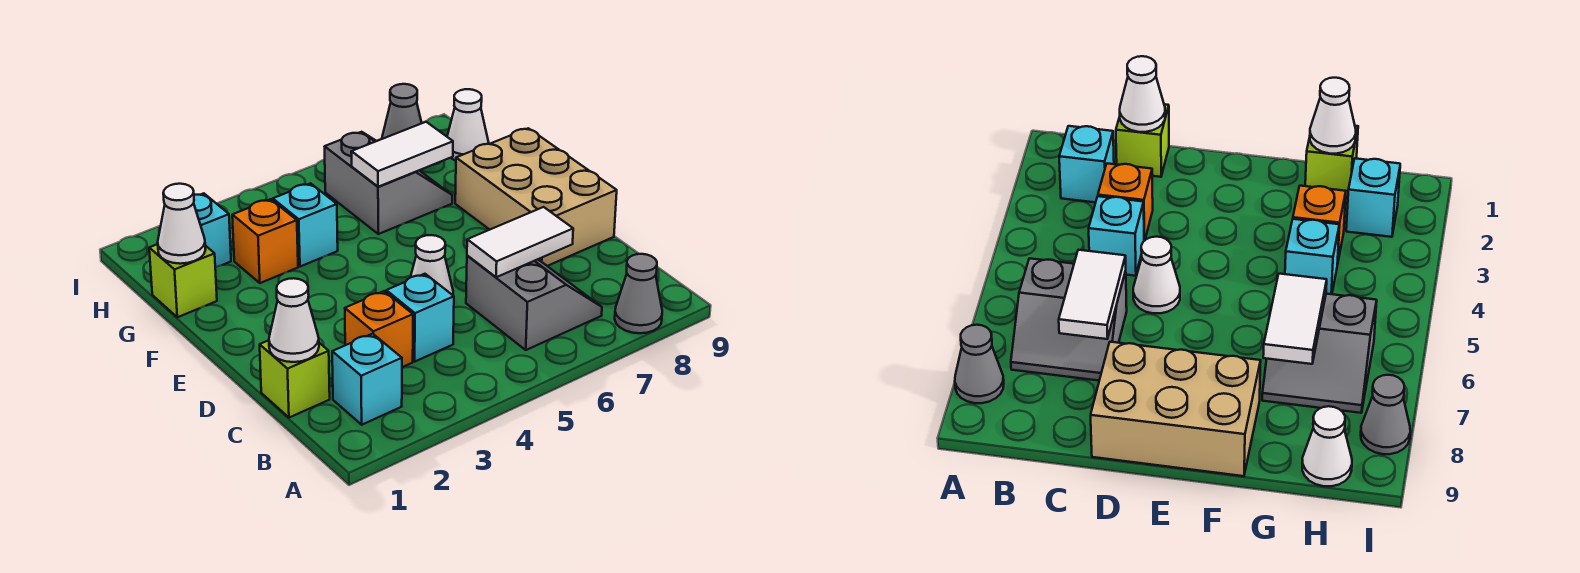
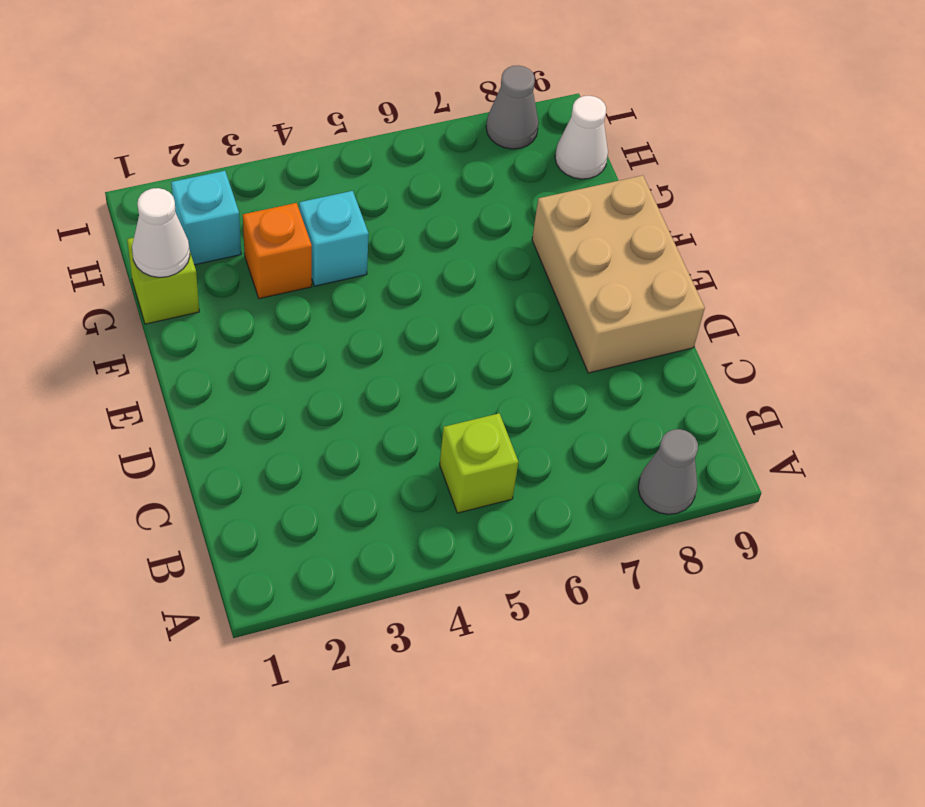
lime 1x1 brick [440,413,518,513] -> lime 1x1 brick moved to [260,340,330,418]
none -> cyan 1x1 brick [332,334,402,425]
none -> grey 2x2 slope [466,256,602,350]
none -> orange 1x1 brick [345,291,413,367]

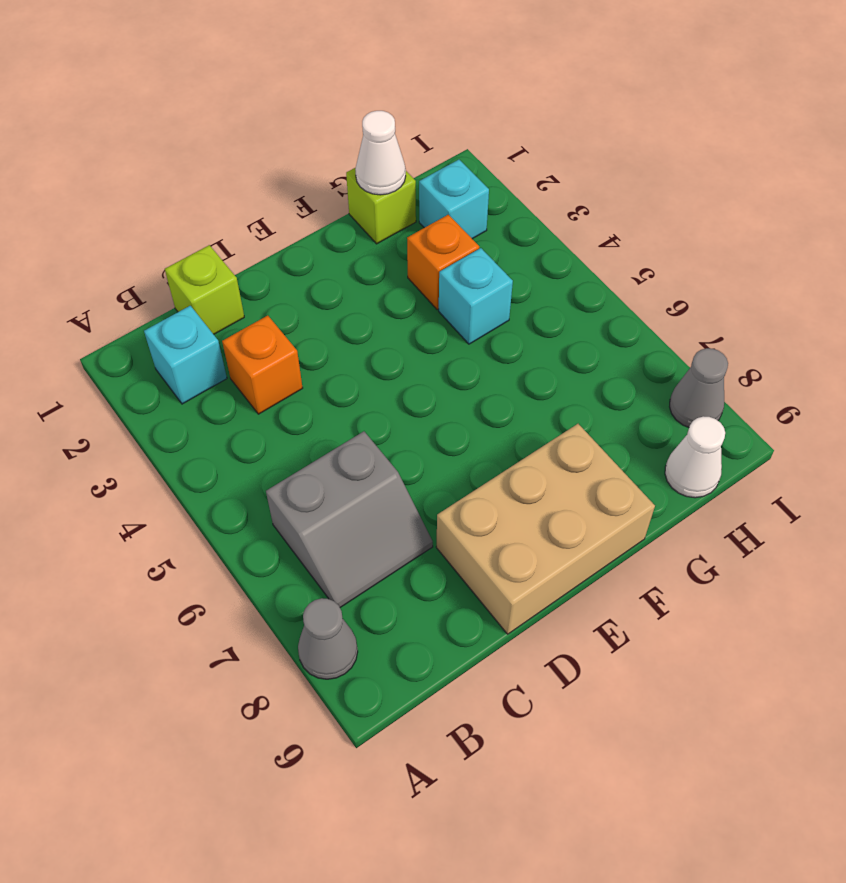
none -> cyan 1x1 brick [386,274,454,361]
none -> white 1x1 cone [411,235,453,295]
none -> grey 2x2 slope [325,132,452,234]

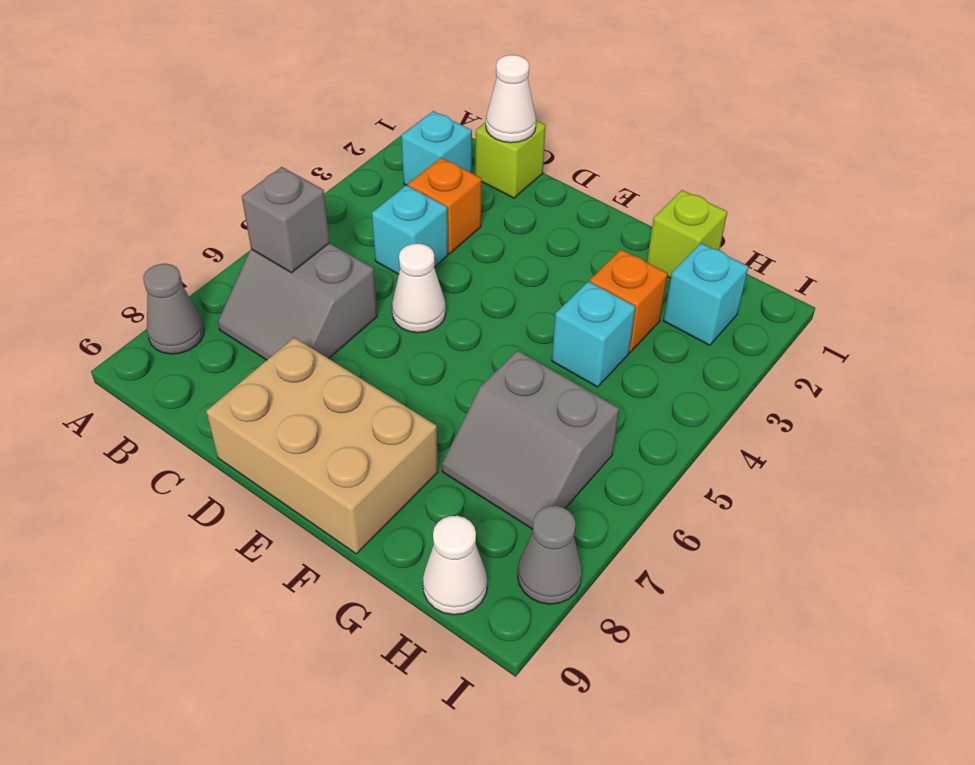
grey 1x1 brick [242,167,330,273] -> none
none -> white 1x2 tile [467,207,573,277]
none -> white 1x1 cone [158,184,206,264]
none -> white 1x2 tile [351,122,453,187]

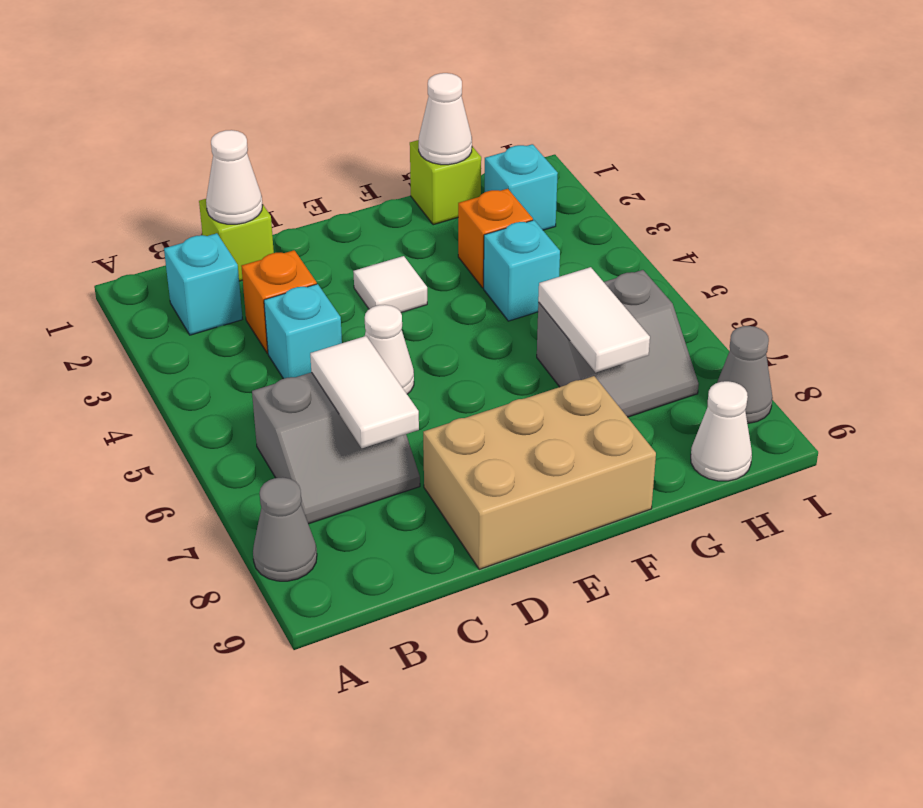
white 1x1 tile [353,256,427,313] -> none

